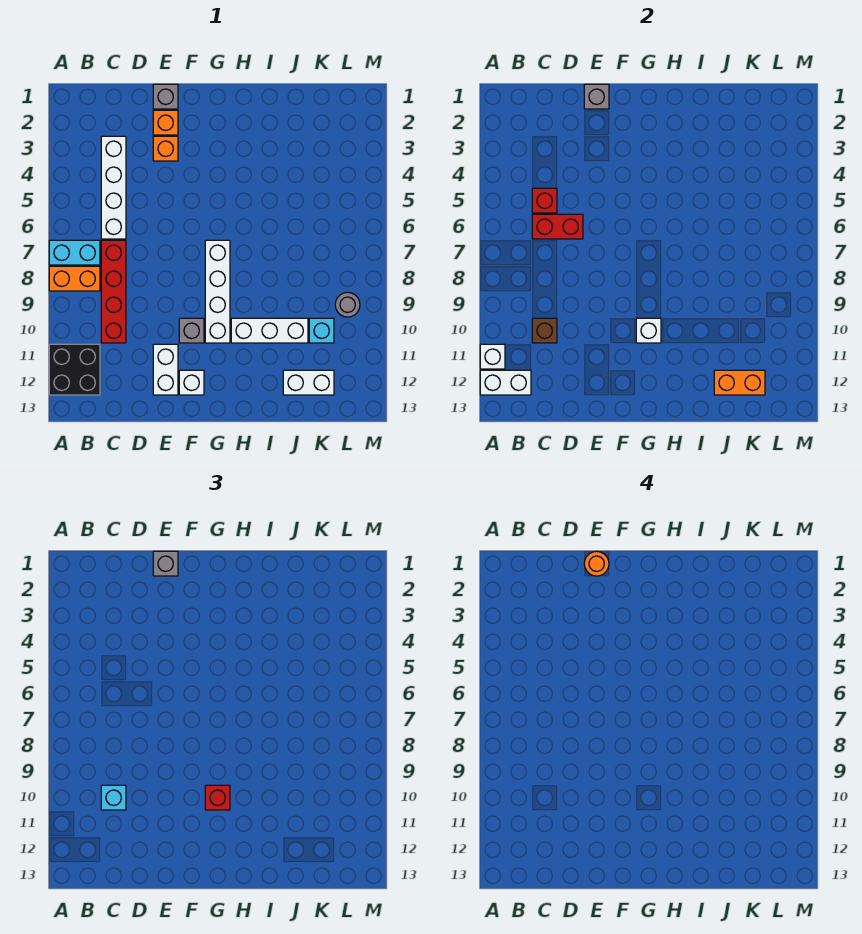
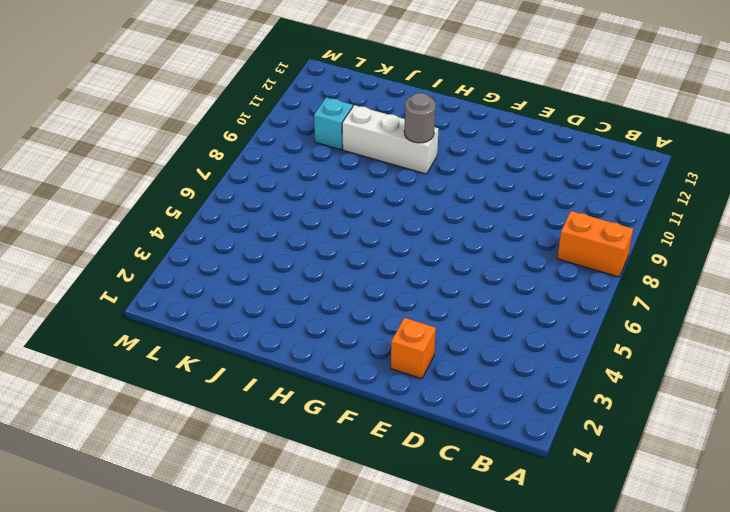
grey 1x1 round brick [404,93,435,143] -> grey 1x1 round brick moved to [335,292,360,317]
none -> cyan 1x2 brick [49,240,100,265]
none -> black 2x2 brick [49,344,100,395]
none -> white 1x4 brick [101,136,126,239]

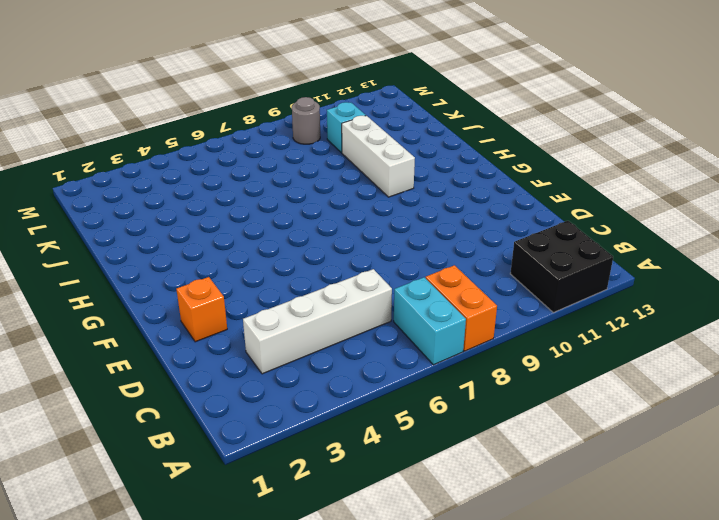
none -> red 1x4 brick [101,240,126,343]
none -> grey 1x1 brick [153,84,178,109]
none -> orange 1x1 brick [153,136,178,161]

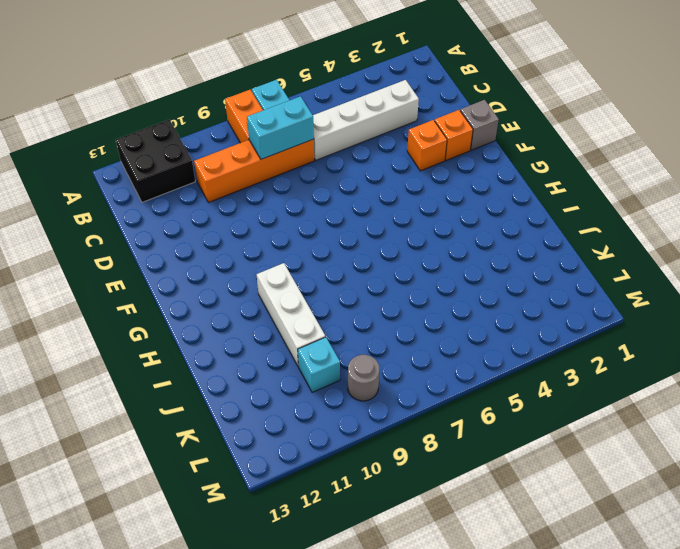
orange 1x4 brick [194,139,314,202] -> red 1x4 brick [101,240,126,343]
cyan 1x2 brick [247,96,314,159] -> none
none -> white 1x2 brick [153,344,178,395]
none -> grey 1x1 brick [179,318,204,343]
none -> white 1x1 brick [179,370,204,395]

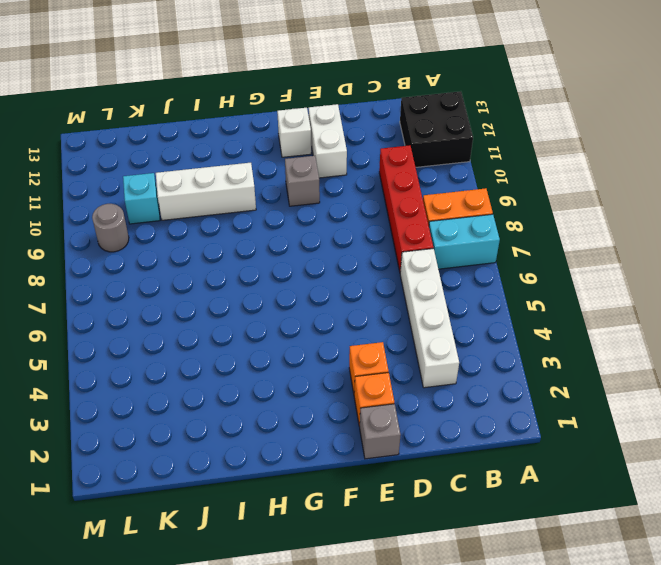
none -> white 1x4 brick [205,240,230,343]
none -> white 1x2 brick [283,370,334,395]
none -> white 1x1 brick [480,344,505,369]

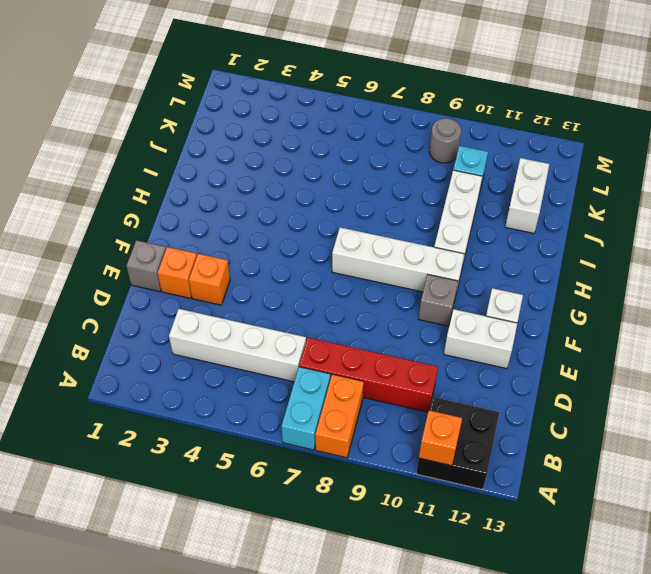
orange 1x1 brick [419,410,462,466] -> white 1x1 brick [480,344,505,369]
none -> white 1x2 brick [480,370,531,395]
none -> red 1x1 brick [532,188,557,213]
none -> red 1x2 brick [532,214,583,239]

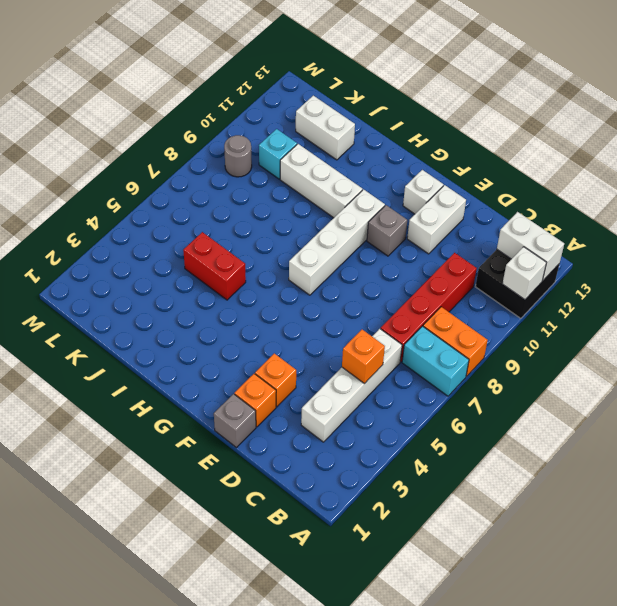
orange 1x1 brick [342,330,385,384] -> red 1x1 brick [532,188,557,213]
red 1x2 brick [183,232,246,300] -> red 1x2 brick moved to [532,214,583,239]
none -> brown 1x1 brick [532,318,557,343]
none -> grey 1x1 brick [584,84,609,109]
none -> white 1x1 brick [636,318,661,343]

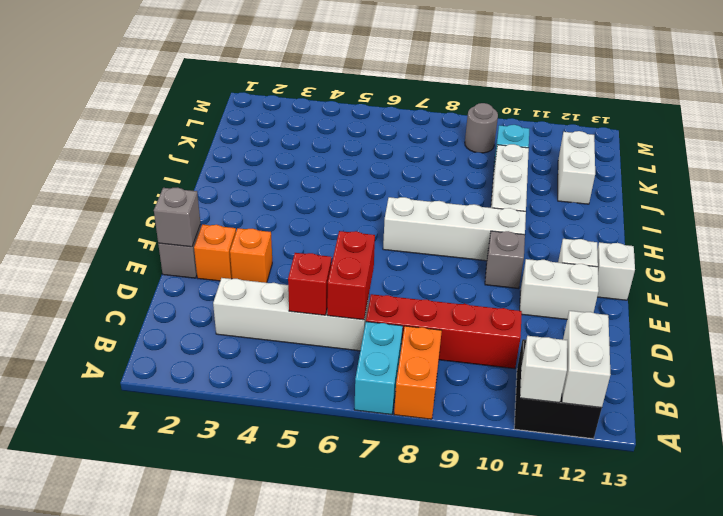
white 1x1 brick [597,242,635,300] -> white 1x1 brick moved to [636,318,661,343]
none -> brown 1x1 brick [532,318,557,343]
none -> orange 1x2 brick [714,370,765,395]
none -> cyan 1x1 brick [101,785,126,810]

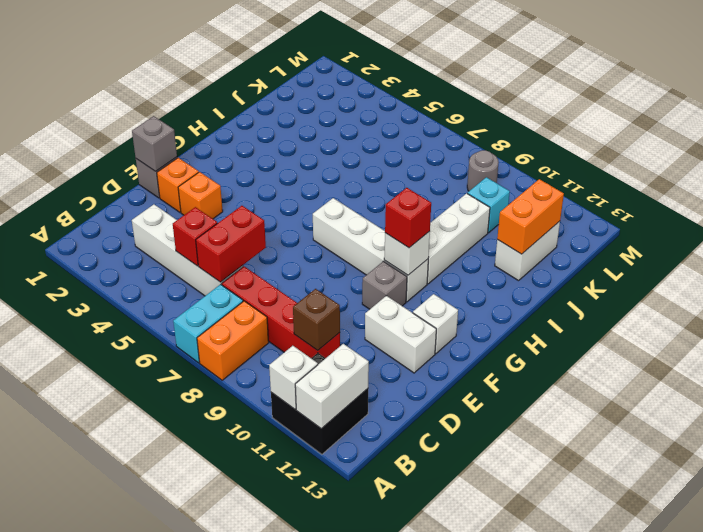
none -> cyan 1x1 brick [101,785,126,810]
none -> grey 1x1 brick [153,551,178,576]
none -> orange 1x1 round brick [584,551,609,576]

